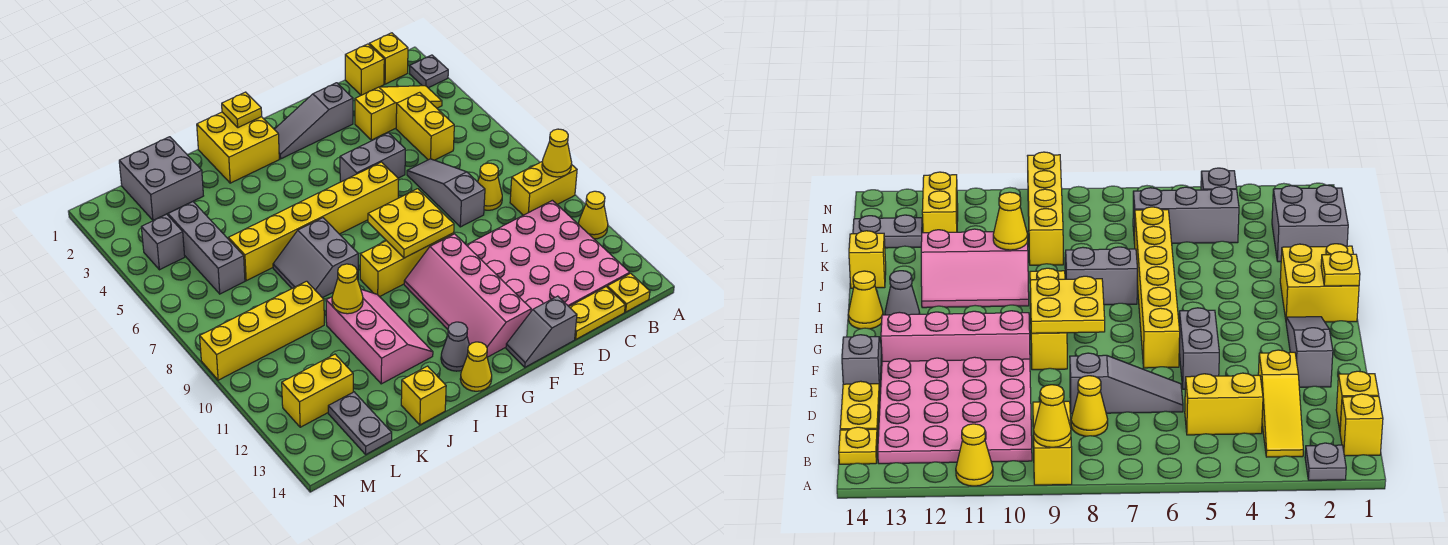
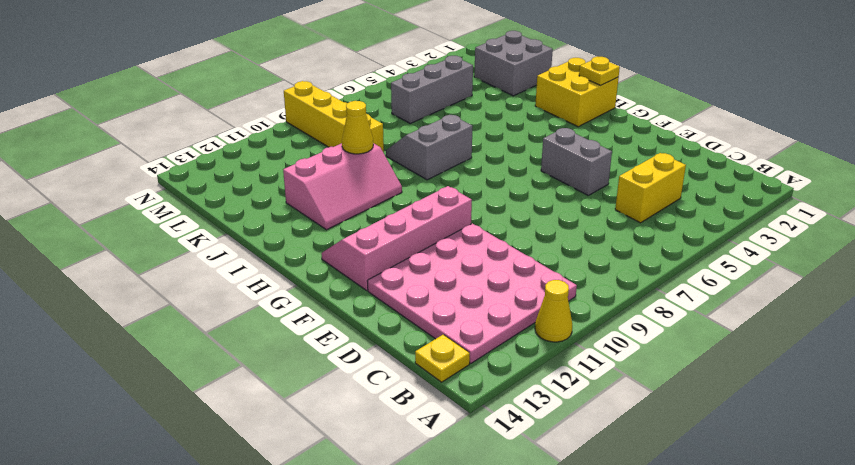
none -> grey 1x1 plate [410,55,448,88]
none -> yellow 1x2 brick [510,162,577,215]
none -> yellow 1x1 brick [369,33,408,84]
none -> yellow 1x3 slope [355,86,442,140]

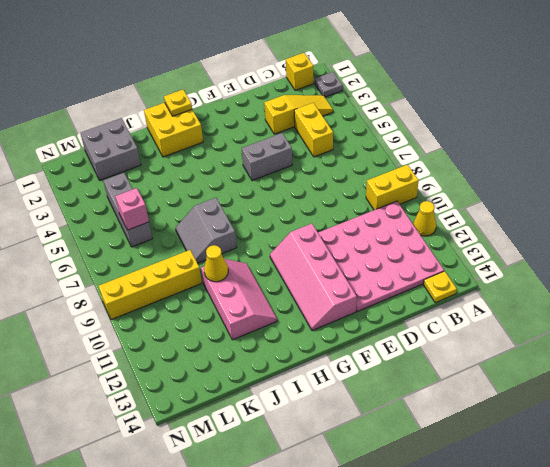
pink 1x1 brick [115,188,149,230] -> none
none -> yellow 1x1 brick [345,44,384,95]
none -> yellow 1x1 cone [478,163,502,210]
none -> yellow 1x2 plate [569,287,625,339]
none -> grey 1x3 slope [407,159,485,227]

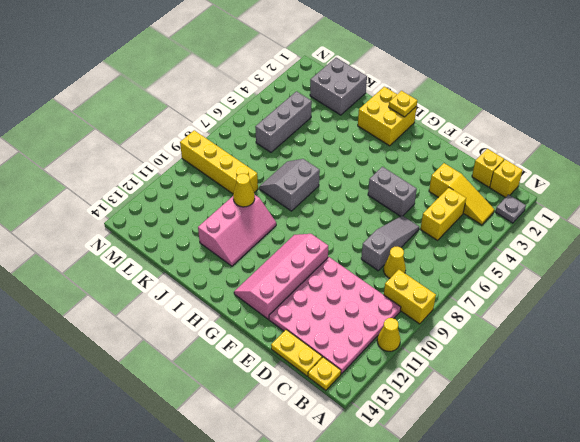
none -> grey 1x3 slope [274,83,353,159]
none -> grey 1x2 slope [506,296,577,367]
none -> yellow 1x6 brick [228,162,399,281]
none -> yellow 1x3 brick [360,233,454,297]

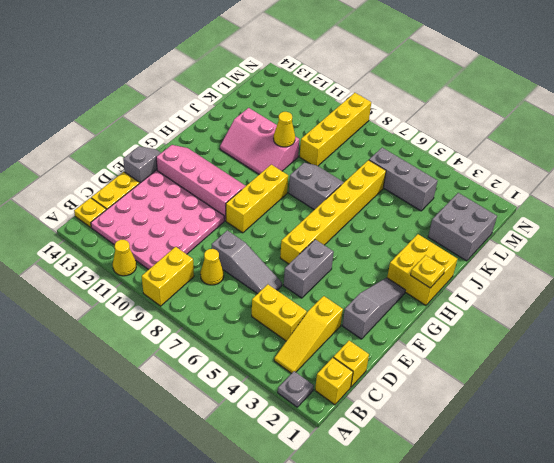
none -> grey 1x1 cone [441,322,469,371]
none -> yellow 1x1 cone [460,342,492,391]
none -> yellow 1x1 brick [401,366,446,425]
none -> yellow 1x2 brick [282,354,353,427]

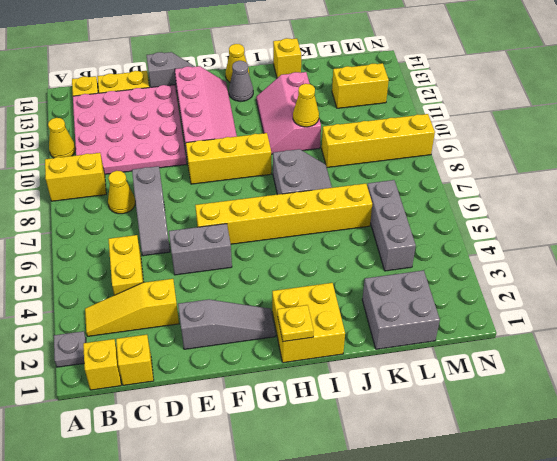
none -> grey 1x2 plate [328,392,392,454]
none -> grey 1x1 brick [141,214,185,270]
none -> yellow 1x1 cone [542,129,572,177]
none -> yellow 2x2 plate [368,189,454,258]

